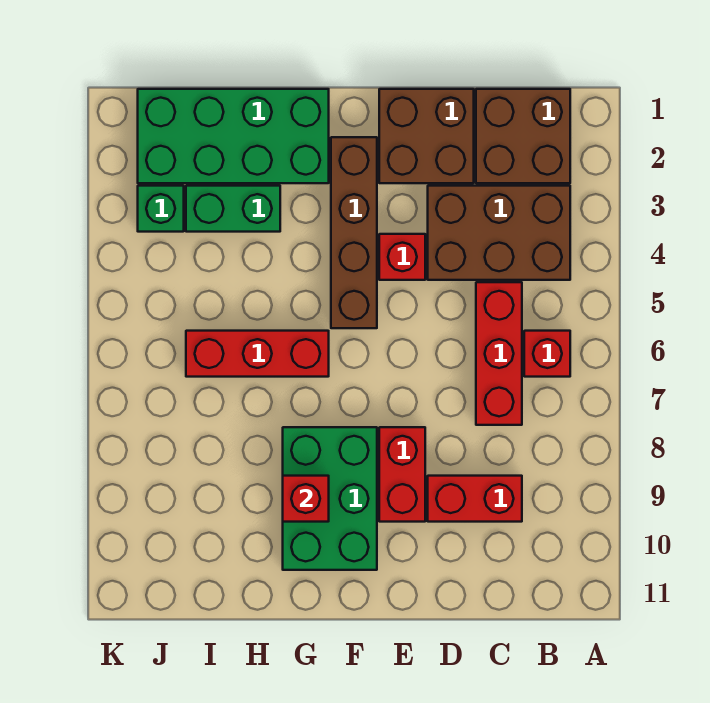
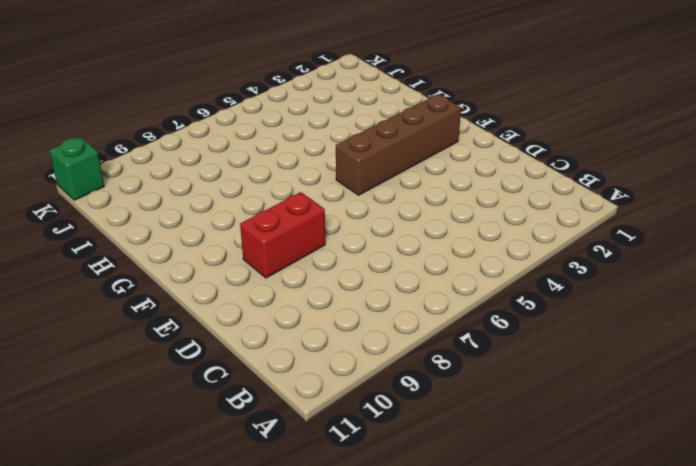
green 1x1 brick [49,137,104,200] -> green 1x1 brick moved to [138,186,184,232]
none -> brown 2x2 brick [476,89,570,183]
none -> brown 2x3 brick [428,186,570,280]
none -> red 1x1 brick [524,331,570,377]

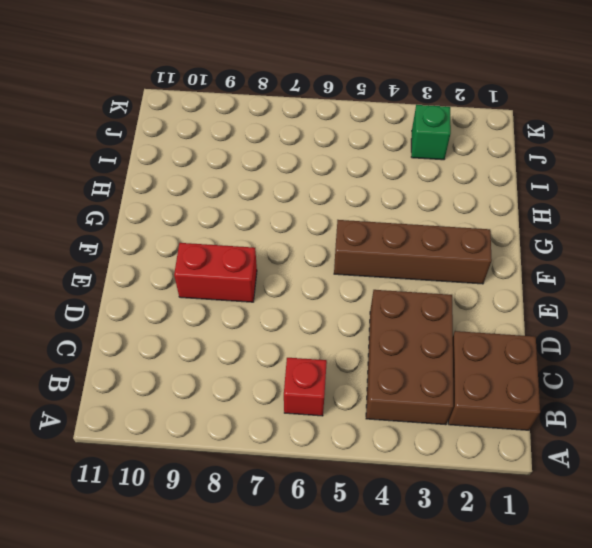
none -> red 1x3 brick [476,282,522,425]
none -> red 1x2 brick [428,476,522,522]
none -> brown 2x2 brick [379,89,474,183]

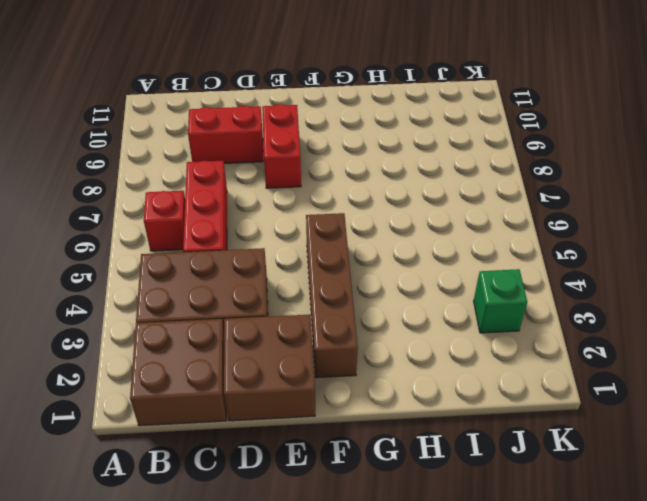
none -> red 1x1 brick [379,234,425,280]
none -> green 2x3 brick [283,427,377,570]
none -> green 2x4 brick [138,89,329,183]

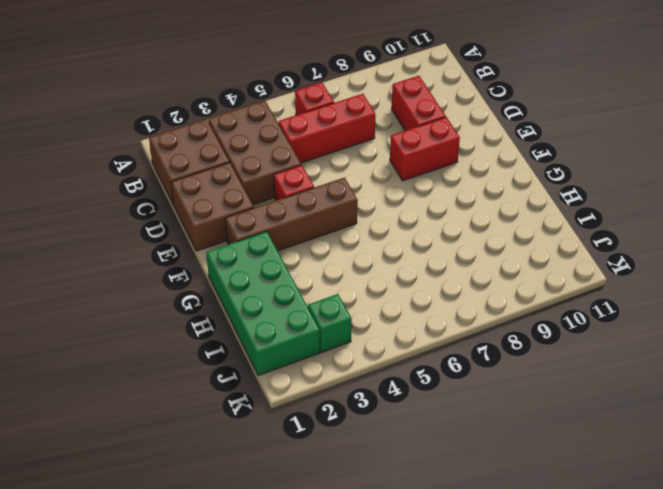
none -> green 2x3 brick [283,427,377,570]
none -> red 1x3 brick [186,331,329,377]
none -> green 1x2 brick [186,186,280,232]

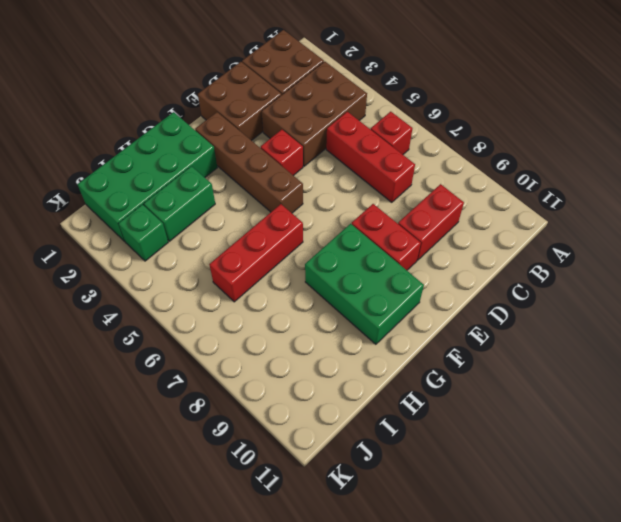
none -> red 1x1 brick [283,476,329,522]

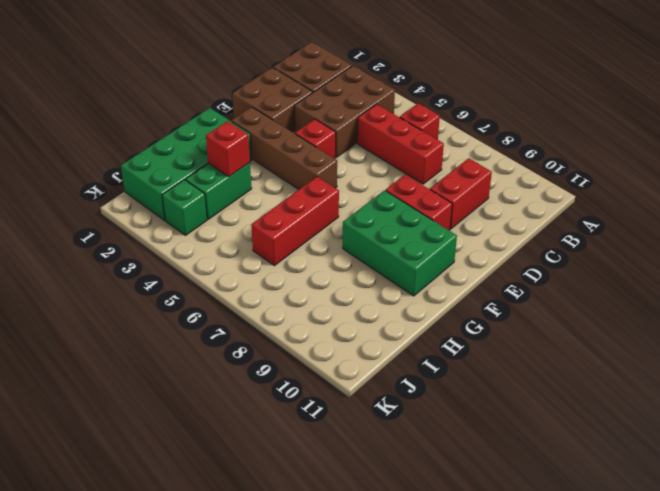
red 1x1 brick [206,121,250,176] -> red 1x1 brick moved to [283,476,329,522]

